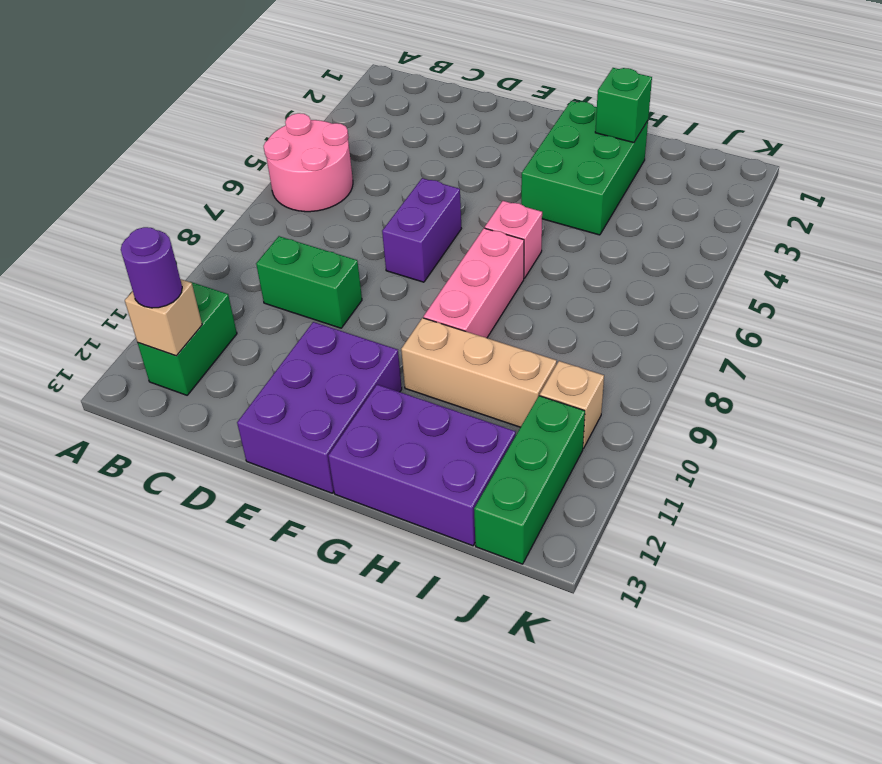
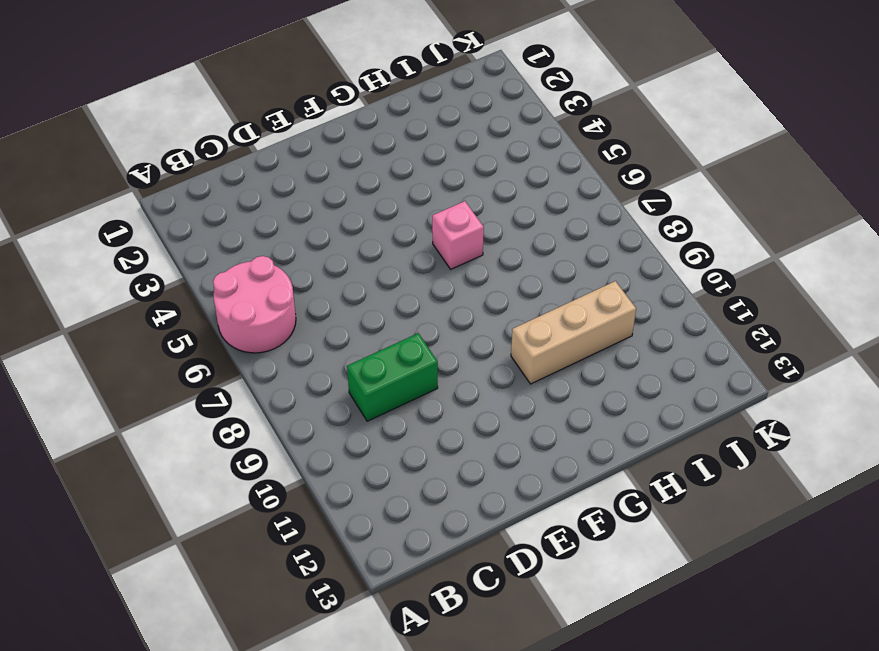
none -> green 1x2 brick [138,282,237,395]
none -> purple 1x2 brick [382,178,461,282]
none -> purple 2x3 brick [237,322,402,493]

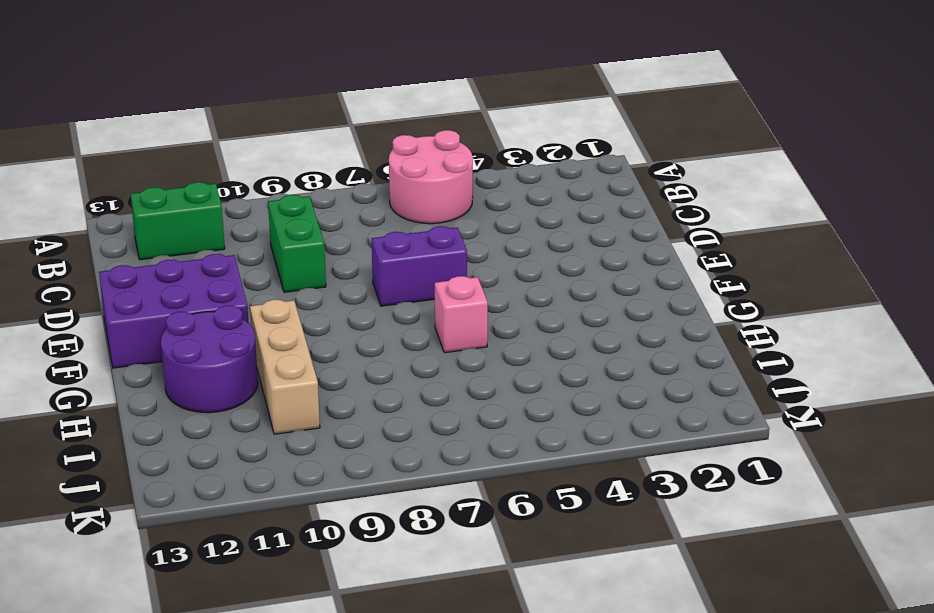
purple 2x2 round brick [161,306,258,413] -> purple 2x3 brick [328,385,516,546]
none -> green 2x3 brick [521,101,648,235]
none -> pink 1x3 brick [424,228,524,338]
none -> tan 1x1 brick [540,361,604,448]

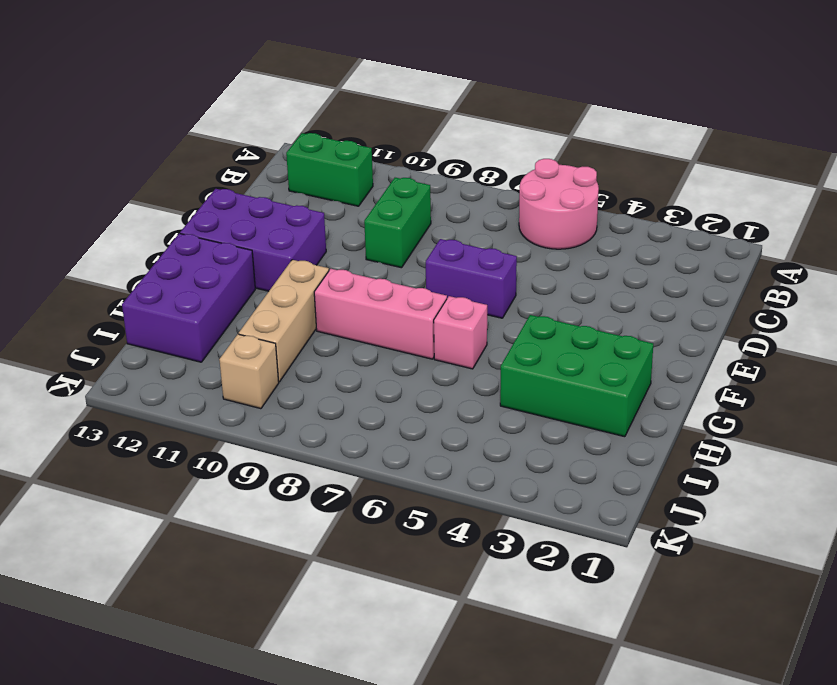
none -> green 1x3 brick [474,396,585,564]
none -> tan 1x1 brick [125,279,202,356]
none -> green 1x1 brick [595,68,652,143]

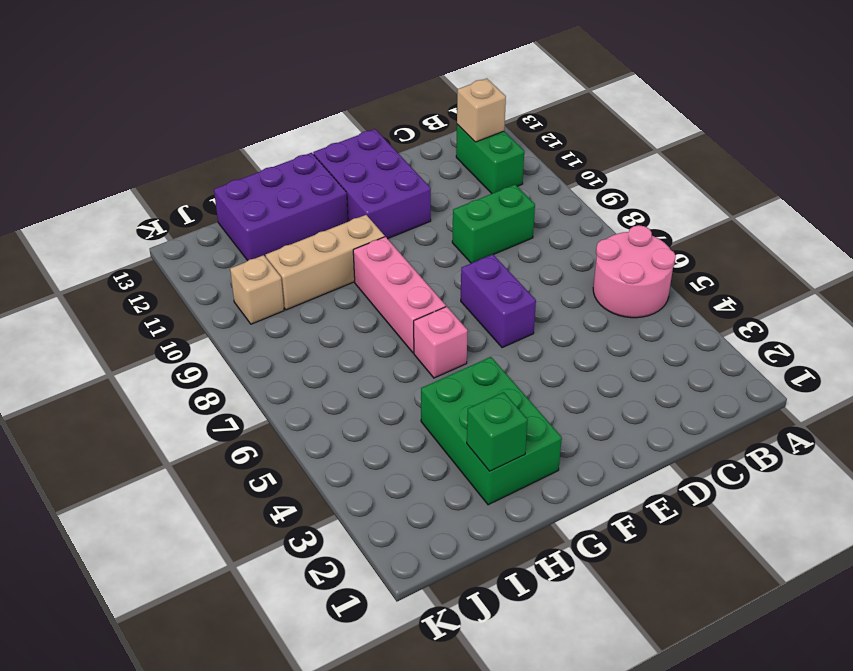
none -> green 1x3 brick [474,396,585,564]
none -> purple 1x1 round brick [121,227,182,308]

